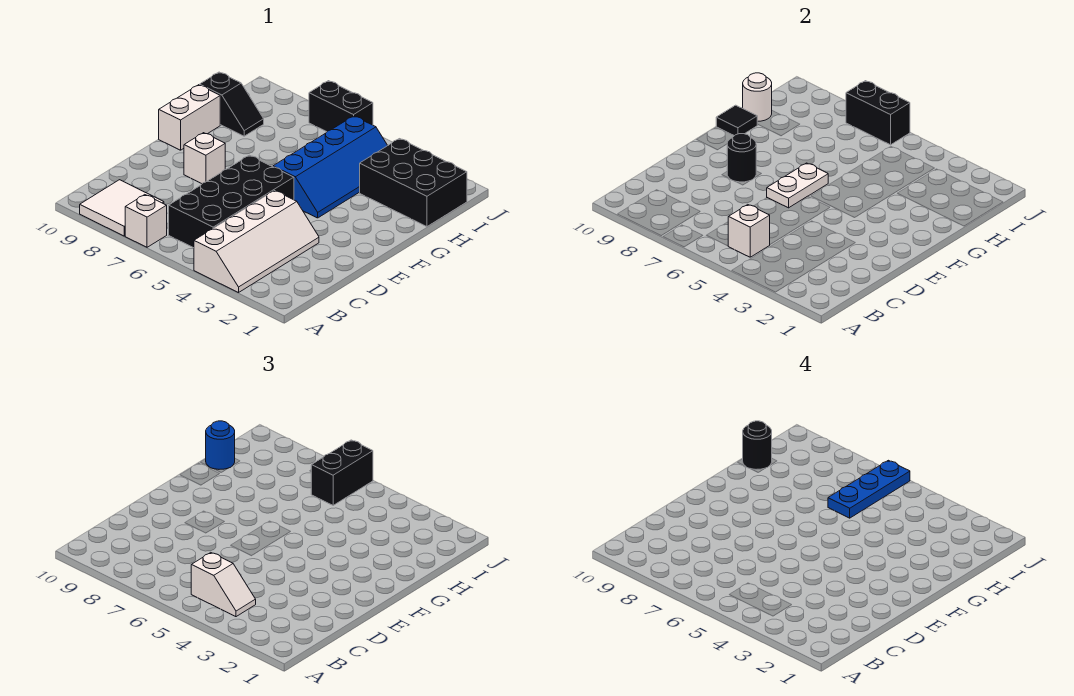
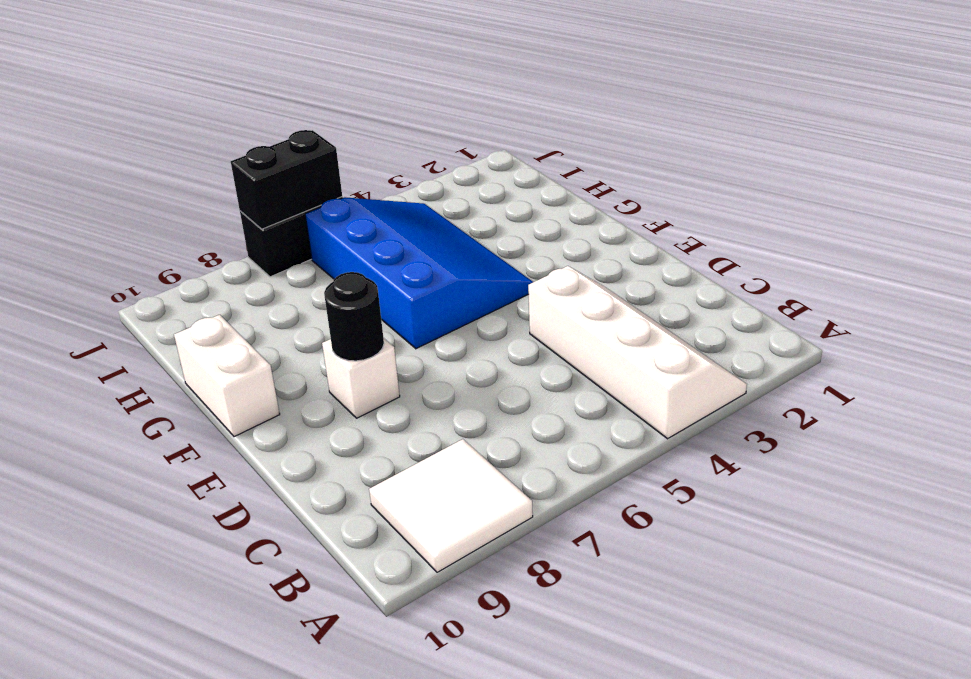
blue 3x4 slope [305,197,533,349] -> blue 2x4 slope [273,116,388,218]
none -> white 1x1 brick [125,195,167,247]
none -> black 2x4 brick [169,155,294,248]
none -> black 2x3 brick [360,139,467,227]

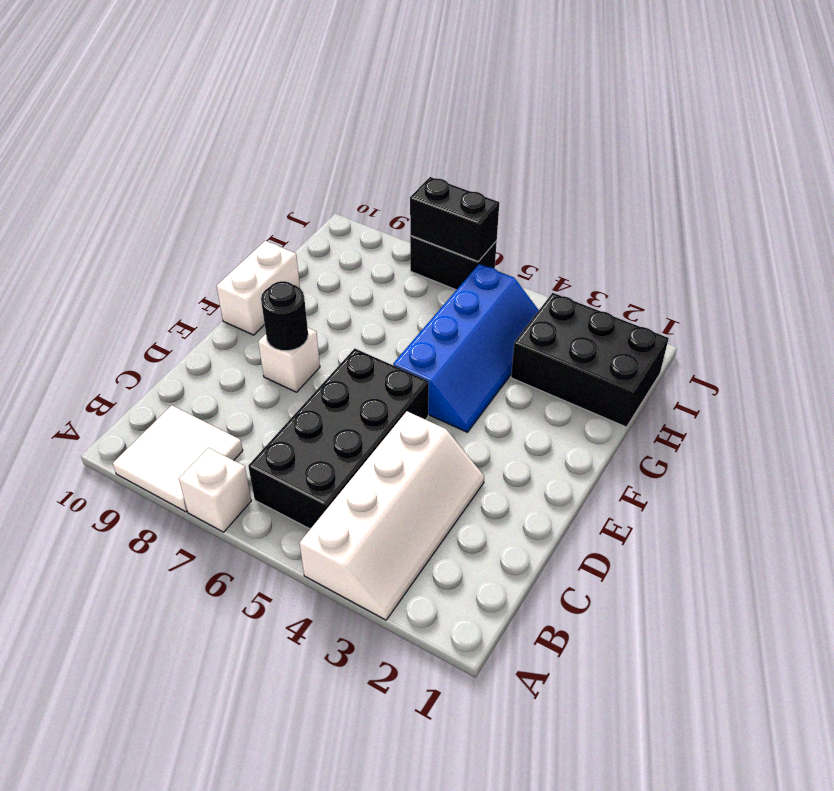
none -> black 1x2 slope [200,72,264,136]
none -> white 1x1 brick [728,205,770,257]
none -> white 1x2 plate [767,163,828,208]

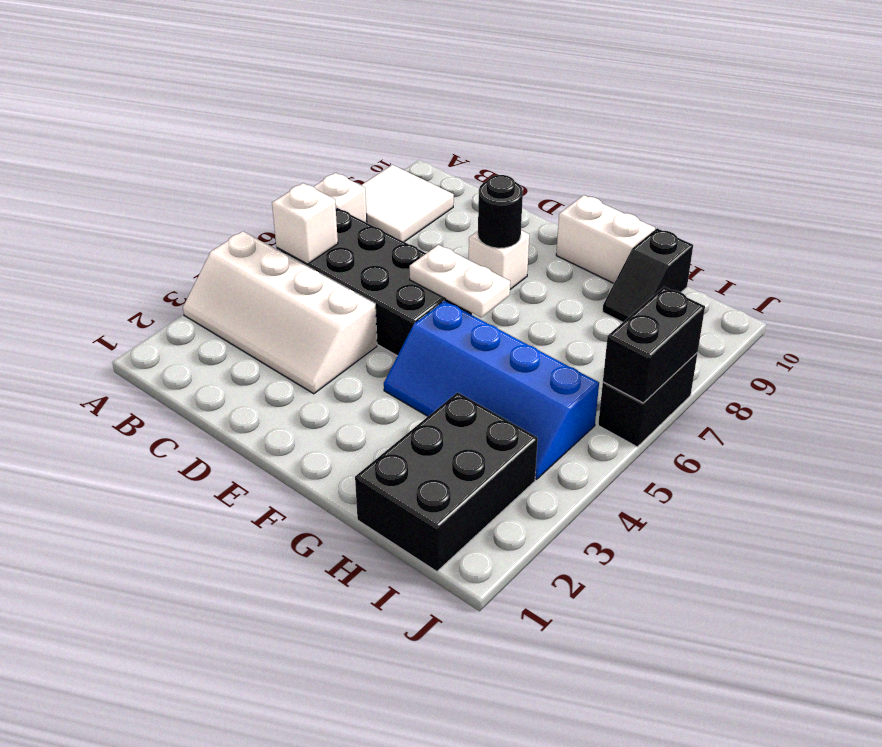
none -> black 1x1 tile [716,105,757,136]
none -> white 1x1 round brick [743,73,772,121]
none -> white 1x2 slope [191,553,256,617]

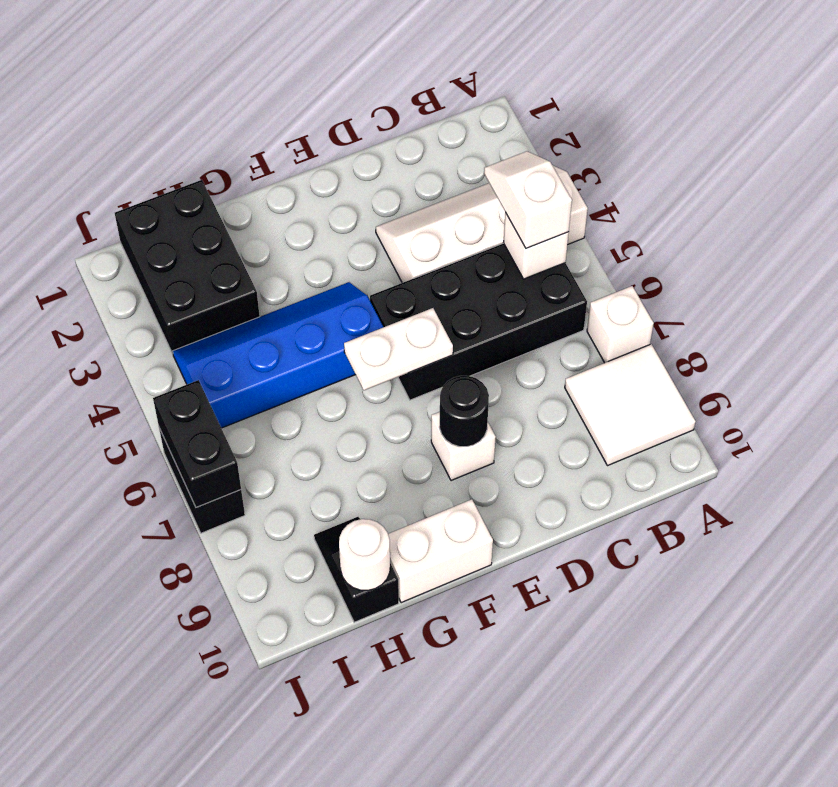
none -> black 1x1 tile [716,105,757,136]
none -> blue 1x1 round brick [206,421,235,469]
none -> black 1x2 brick [311,440,373,505]

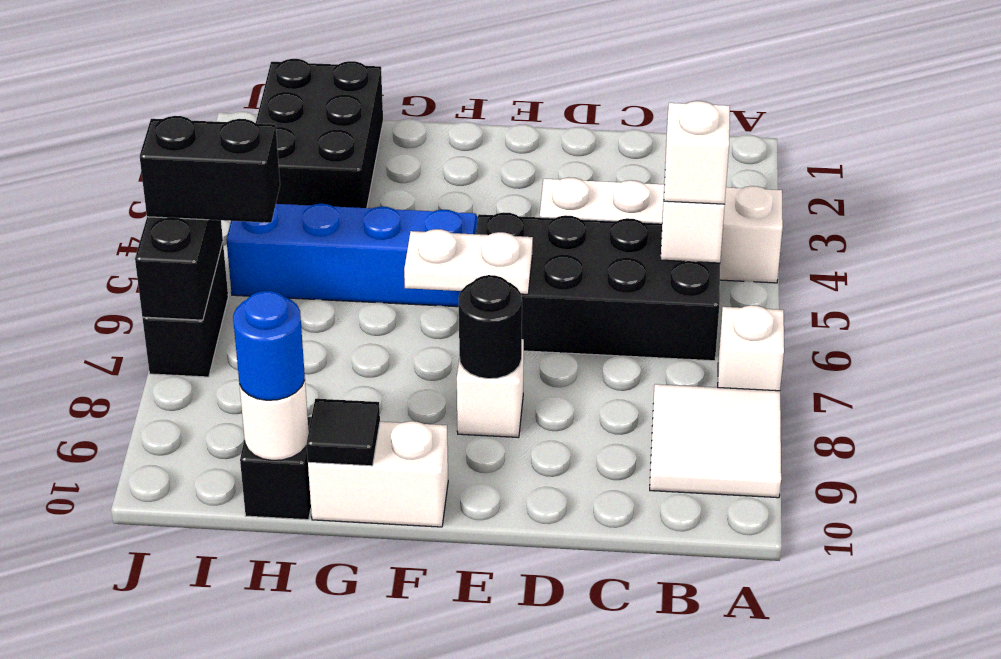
none -> blue 1x3 plate [828,460,910,518]
none -> black 1x1 round brick [743,421,772,469]

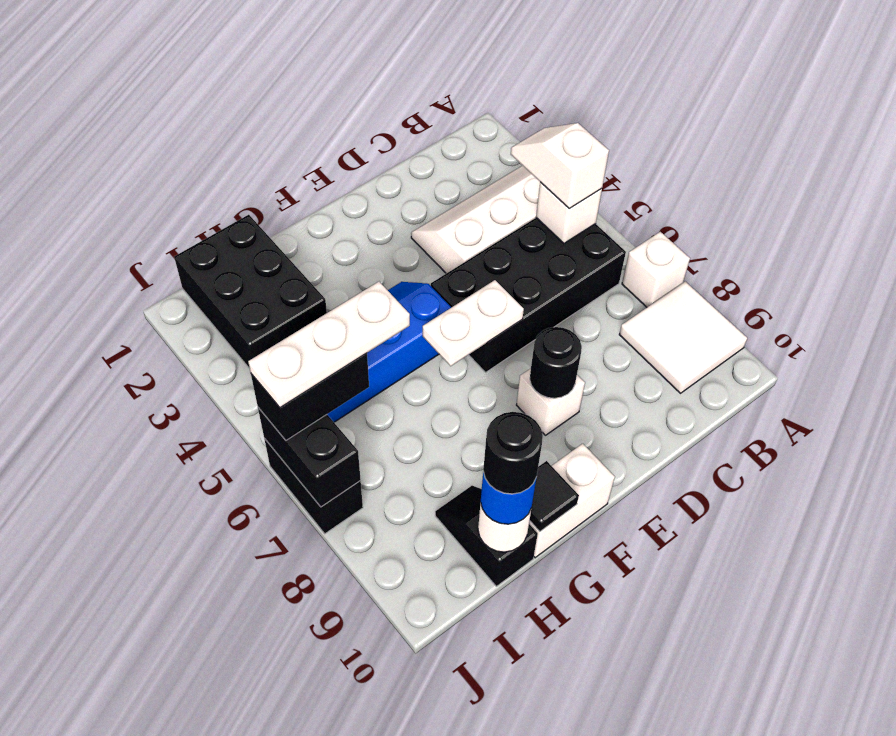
white 1x3 plate [248,282,410,408] -> blue 1x3 plate [828,460,910,518]

